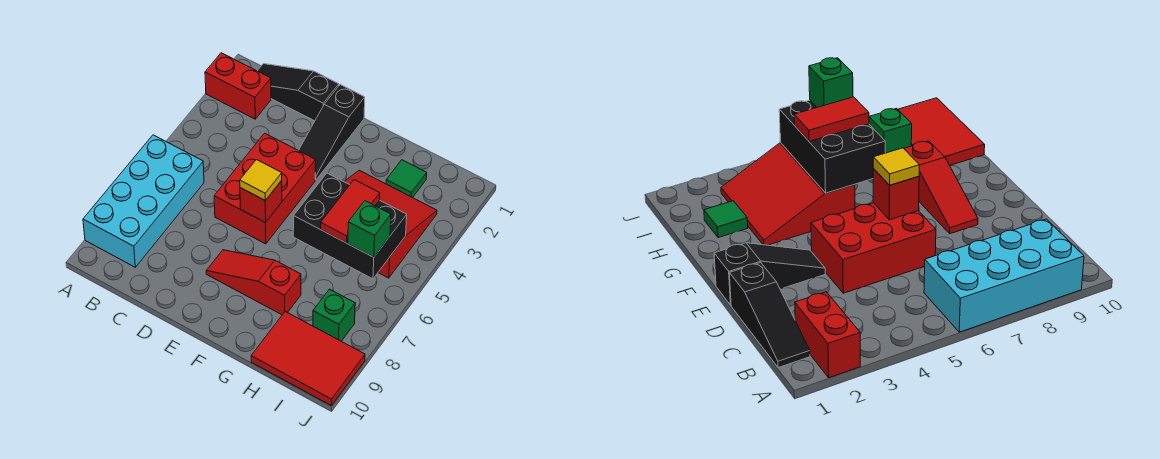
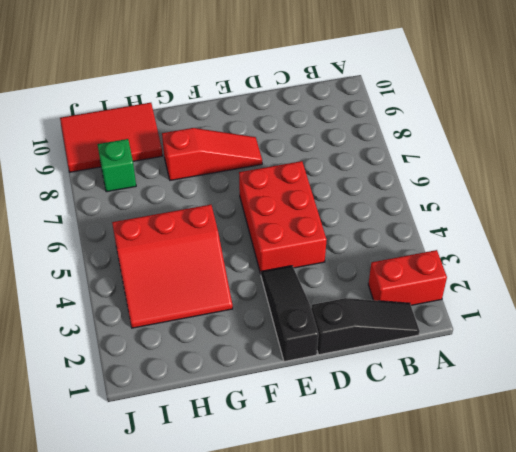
none -> cyan 2x4 brick [83,135,204,267]
none -> green 1x1 tile [386,160,427,198]
none -> red 1x1 brick [240,181,282,223]

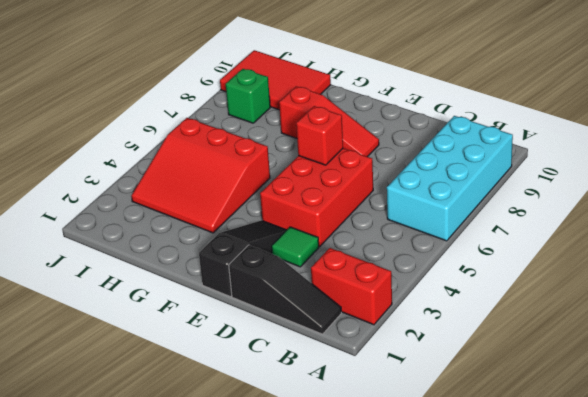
green 1x1 tile [272,227,319,267] -> green 1x1 tile moved to [386,160,427,198]
none -> black 2x3 brick [293,173,407,279]
none -> yellow 1x1 tile [240,160,282,200]
none -> red 1x2 tile [321,180,380,243]

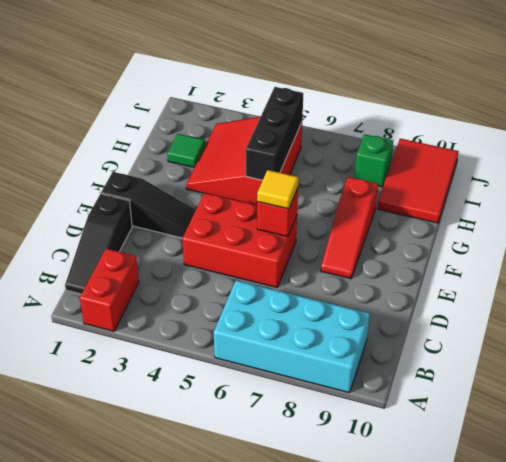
black 1x3 brick [246,87,303,180] -> black 2x3 brick [293,173,407,279]
none -> red 1x2 tile [321,180,380,243]
none -> green 1x1 brick [348,201,391,257]

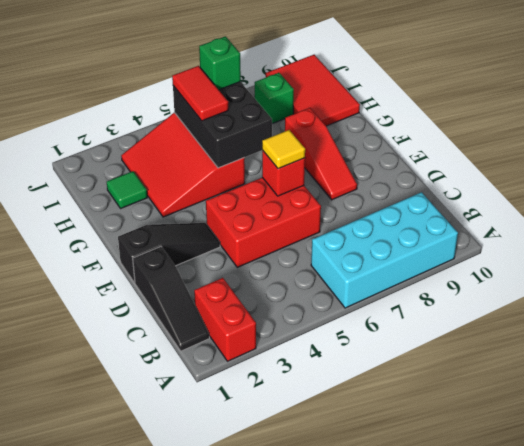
red 1x2 tile [172,66,228,121] -> red 1x2 tile turned to [321,180,380,243]

